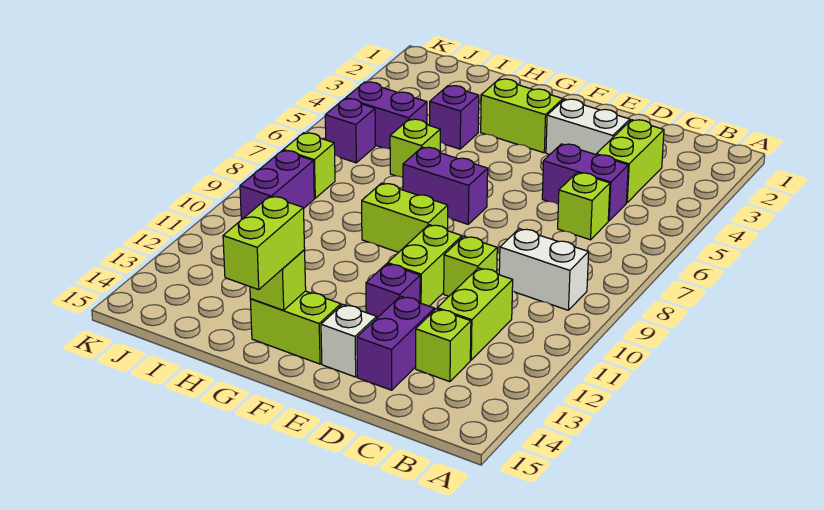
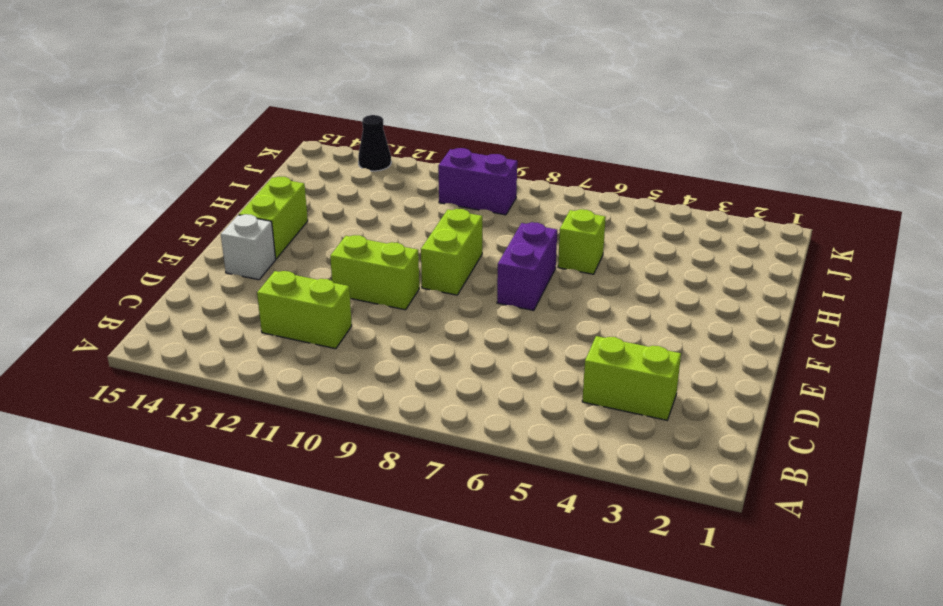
black 1x1 cone [358,115,391,171] -> none
none -> white 1x2 brick [499,229,589,310]
none -> purple 1x2 brick [542,144,628,221]
none -> lime 1x1 brick [558,173,610,240]

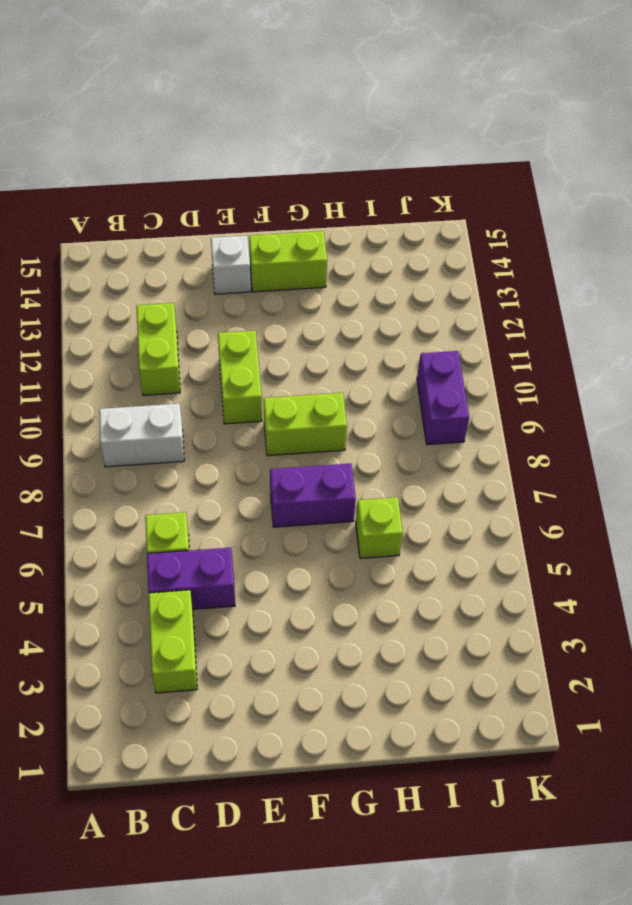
none -> lime 1x1 brick [416,309,471,382]
none -> white 1x2 brick [546,99,630,155]
none -> lime 1x1 brick [444,236,497,296]

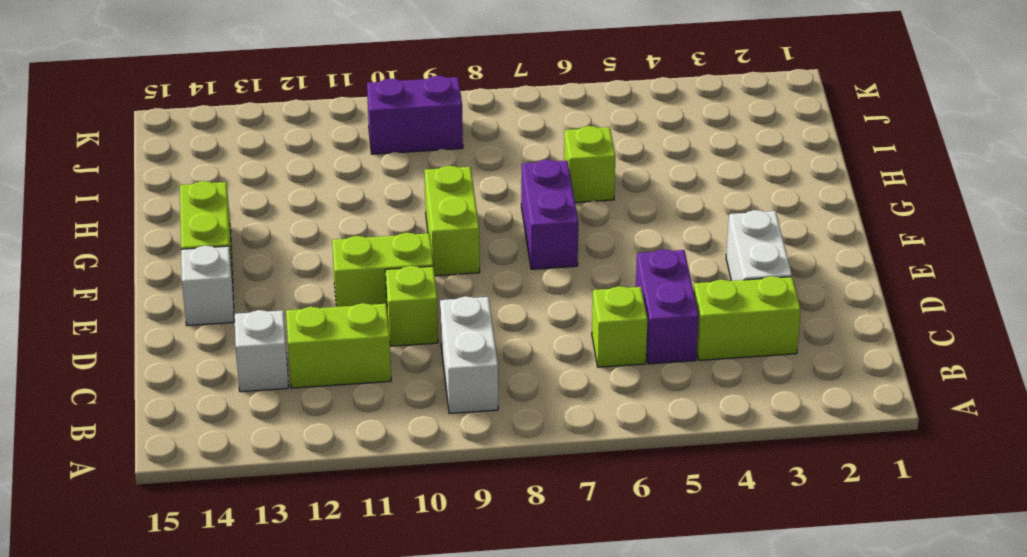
white 1x1 brick [234,310,289,392] -> lime 1x1 brick [416,309,471,382]
none -> purple 1x2 brick [357,296,435,390]
none -> purple 1x1 brick [366,264,420,318]
none -> lime 1x2 brick [481,79,563,153]

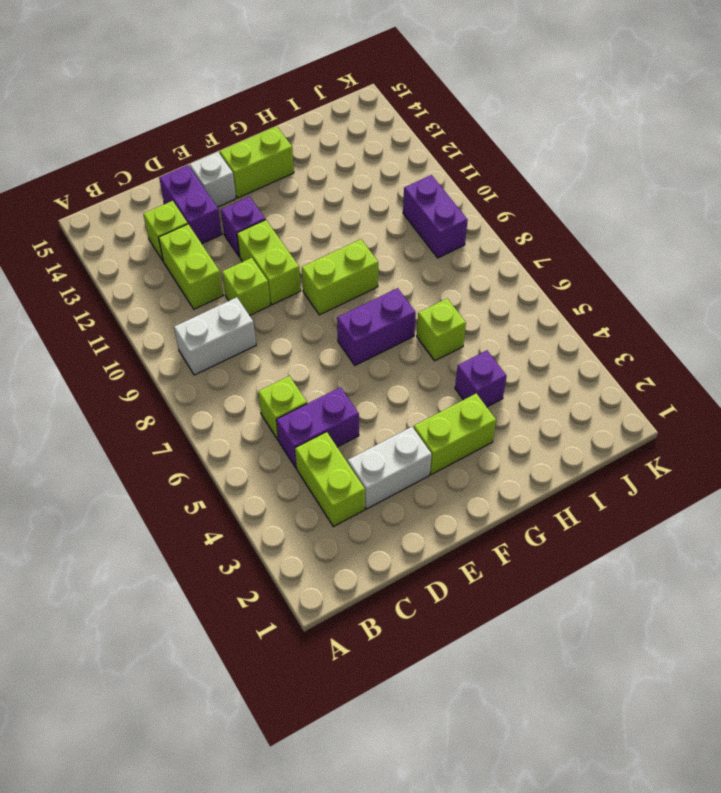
none -> purple 1x2 brick [346,82,427,149]
none -> purple 1x1 brick [325,99,375,163]
none -> lime 1x1 brick [283,133,335,198]

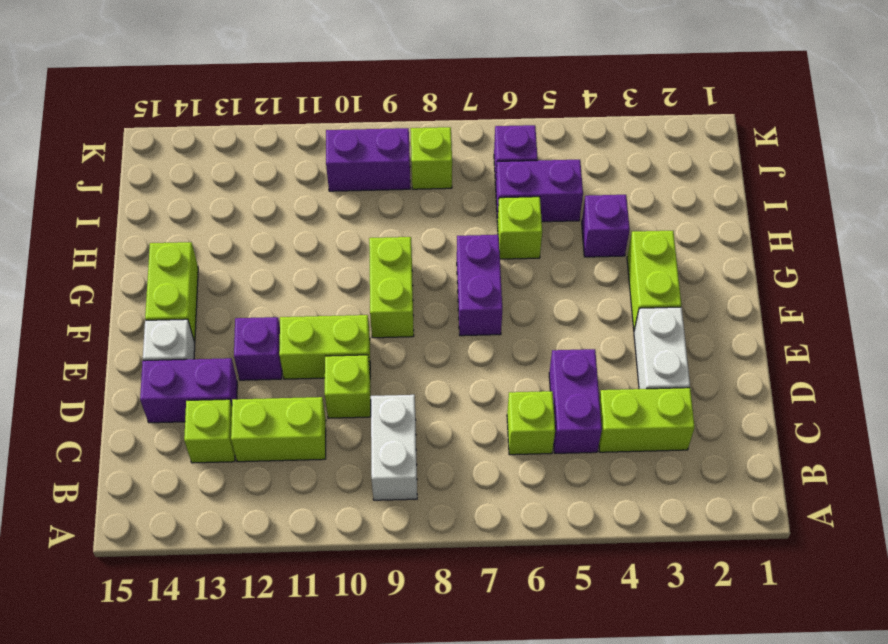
purple 1x2 brick [496,160,583,222] -> purple 1x2 brick turned to [346,82,427,149]
none -> lime 1x1 brick [250,250,306,310]
none -> lime 1x2 brick [223,196,305,290]

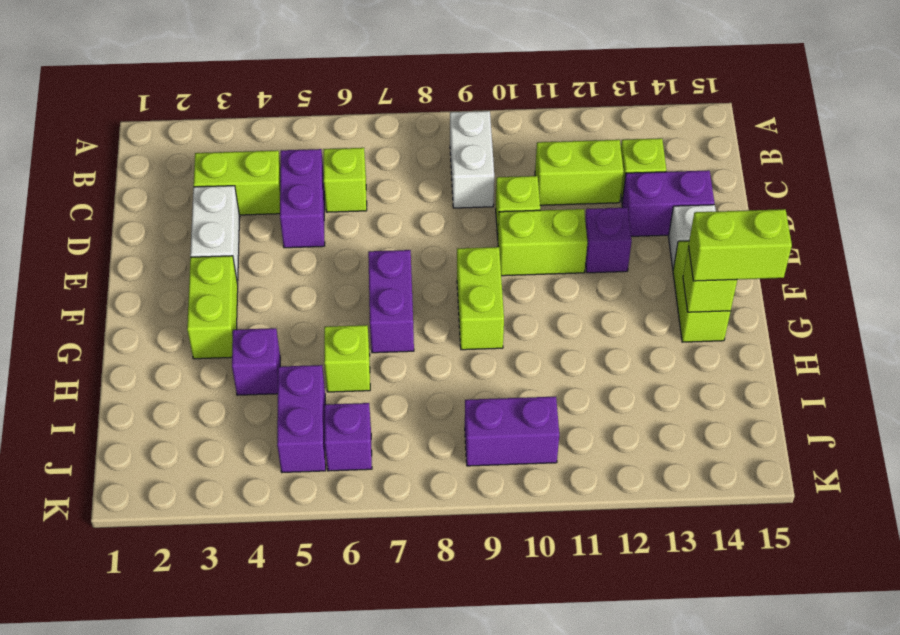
none -> lime 1x1 brick [283,133,335,198]

